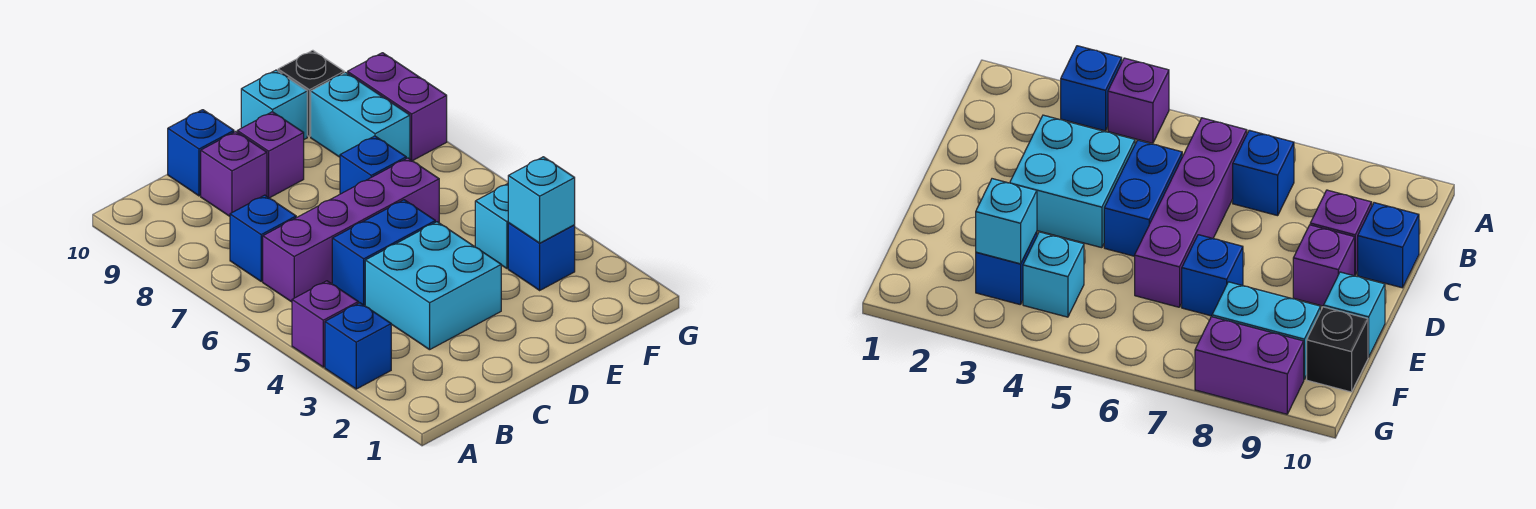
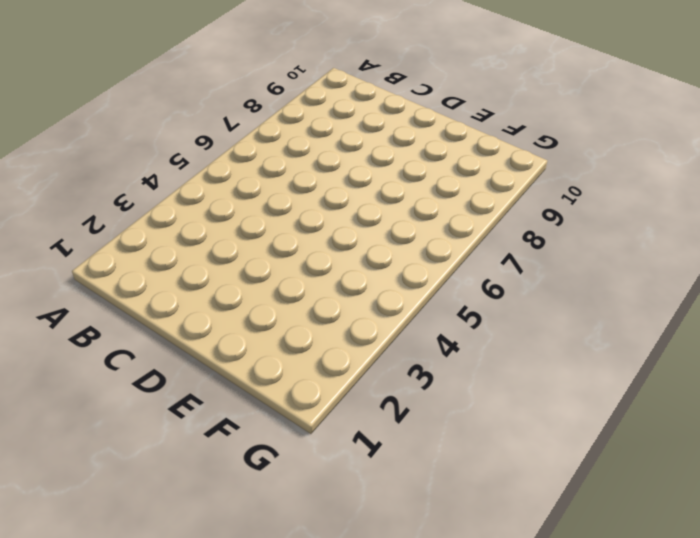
none -> blue 1x1 brick [325,303,391,389]
none -> purple 1x1 brick [292,281,358,367]
none -> purple 1x4 brick [263,158,439,302]

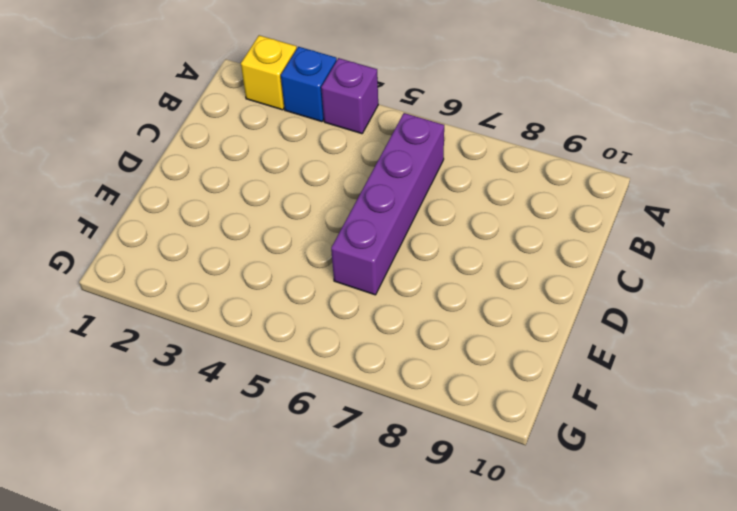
yellow 1x1 brick [241,35,297,110] -> none
none -> blue 1x1 brick [230,195,296,281]
none -> cyan 2x2 brick [365,222,501,350]
none -> blue 1x2 brick [332,200,435,306]

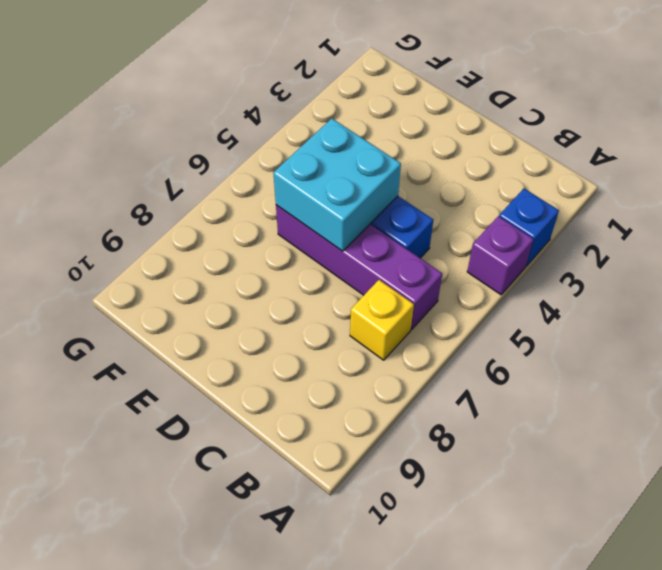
yellow 1x1 brick [350,280,414,360] -> blue 1x1 brick [230,195,296,281]
cyan 2x2 brick [273,118,401,251] -> cyan 2x2 brick moved to [365,222,501,350]
none -> purple 1x1 brick [201,132,267,216]
none -> blue 1x1 brick [168,110,234,196]
none -> purple 1x1 brick [237,112,304,198]

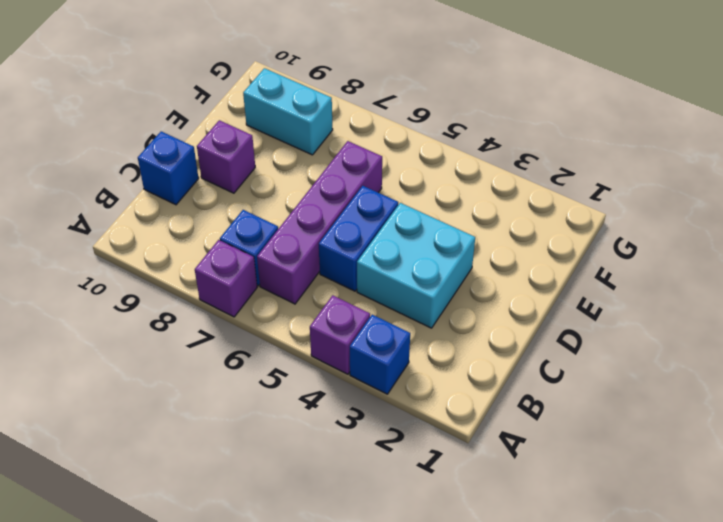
purple 1x1 brick [195,240,257,317] -> purple 1x1 brick moved to [201,132,267,216]
none -> blue 1x1 brick [340,136,406,194]
none -> cyan 1x1 brick [241,70,307,139]
none -> blue 1x1 brick [508,223,575,290]

